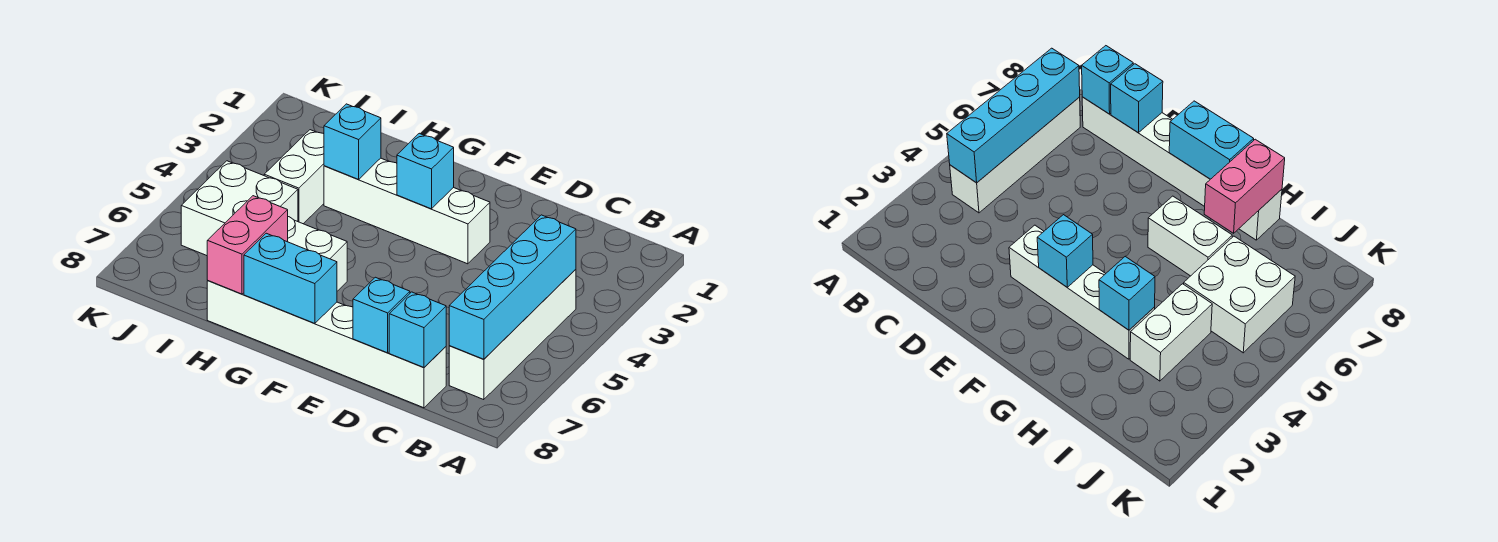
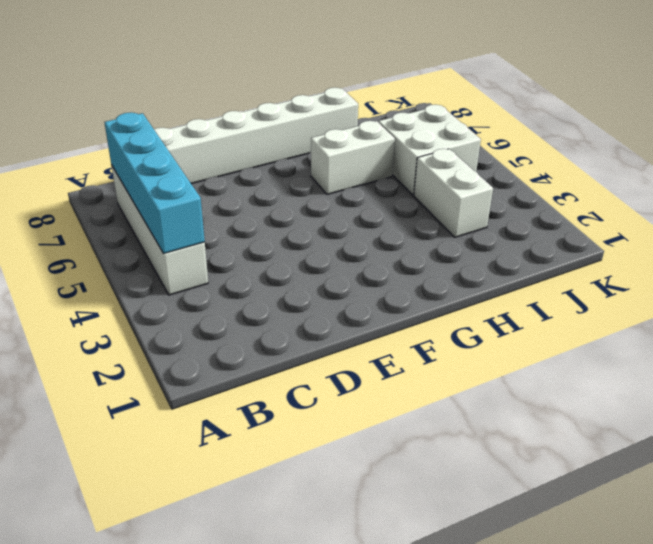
none -> white 1x4 brick [324,158,490,264]
none -> cyan 1x1 brick [389,292,446,368]
none -> cyan 1x1 brick [353,277,410,353]

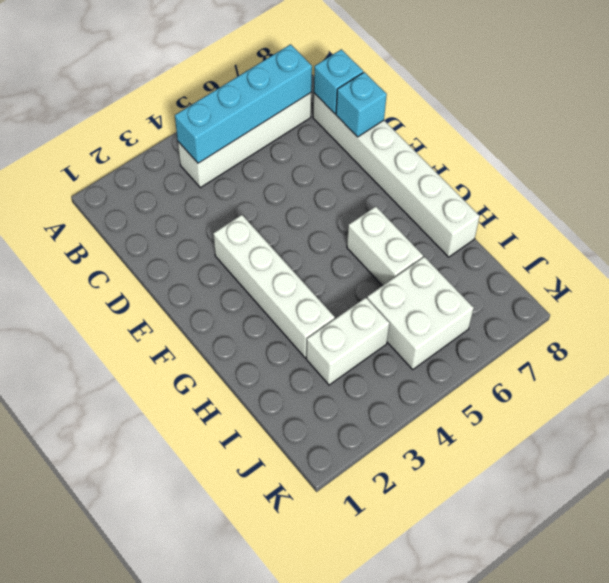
none -> cyan 1x1 brick [397,133,454,209]
none -> cyan 1x2 brick [244,233,337,323]
none -> cyan 1x1 brick [324,104,381,179]

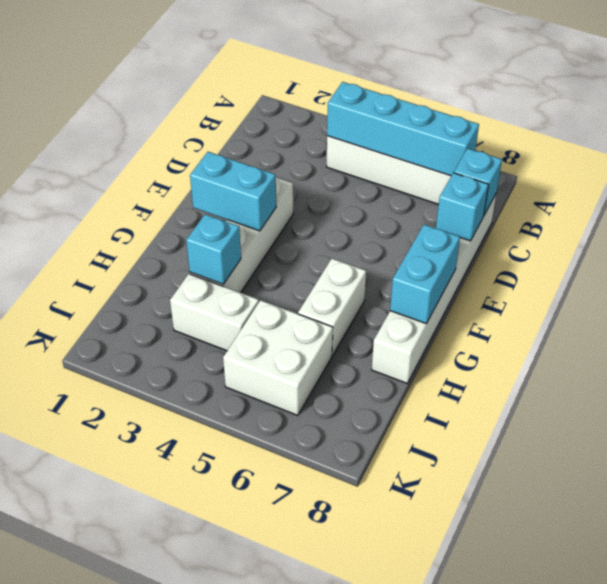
cyan 1x2 brick [190,152,276,231] -> cyan 1x1 brick [397,133,454,209]
none -> pink 1x2 brick [207,196,288,294]

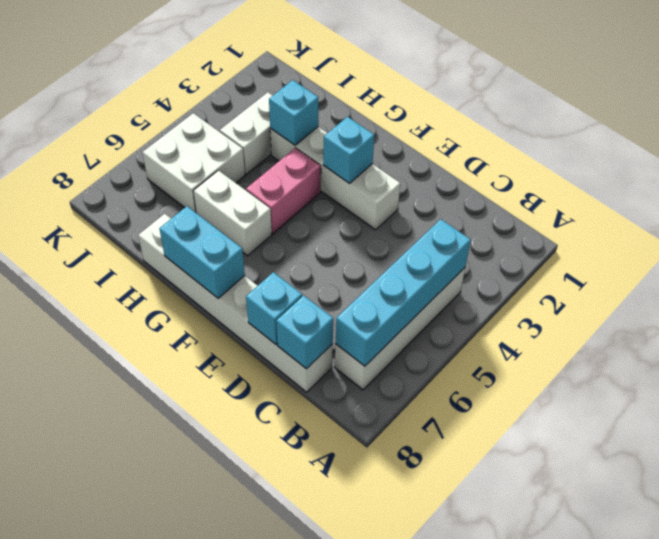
pink 1x2 brick [246,148,321,234] -> pink 1x2 brick moved to [207,196,288,294]

